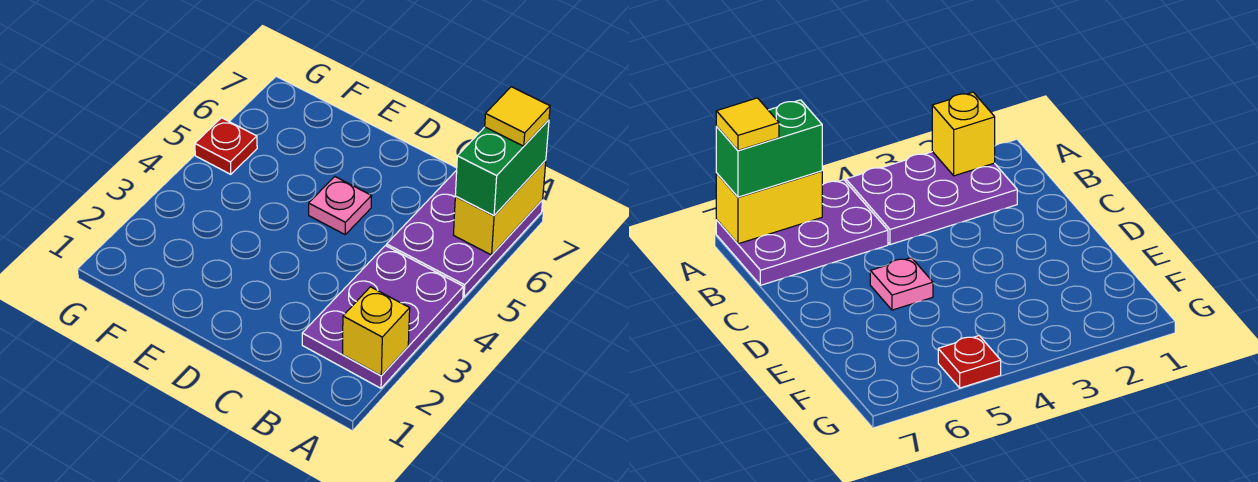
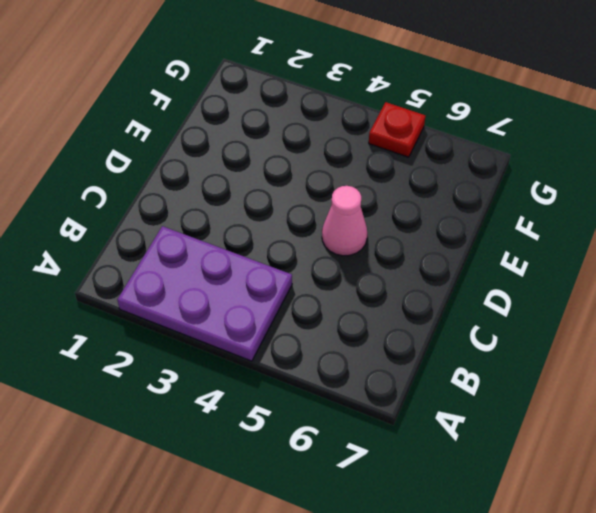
pink 1x1 cone [322,186,367,256] -> pink 1x1 plate [309,177,372,234]
none -> purple 2x3 plate [387,170,543,297]
none -> yellow 1x1 brick [343,287,410,376]

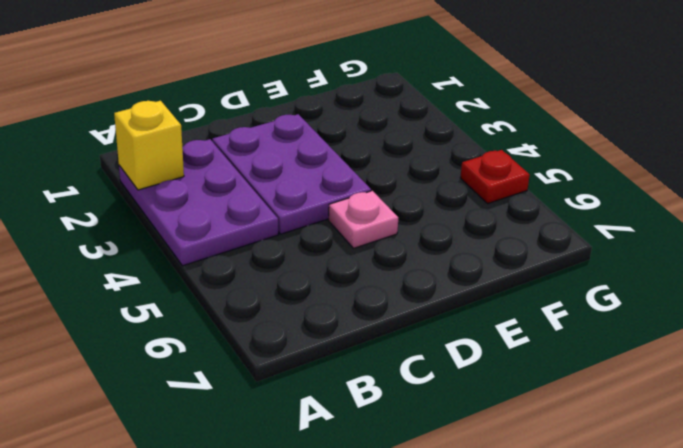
purple 2x3 plate [212,114,371,234] -> purple 2x3 plate moved to [387,170,543,297]
none -> yellow 1x2 brick [454,161,546,255]
none -> green 1x2 brick [455,120,549,216]

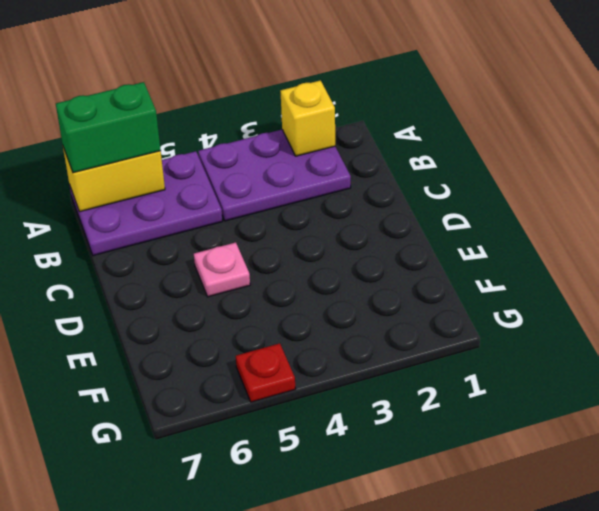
none -> yellow 1x1 tile [485,87,550,146]

